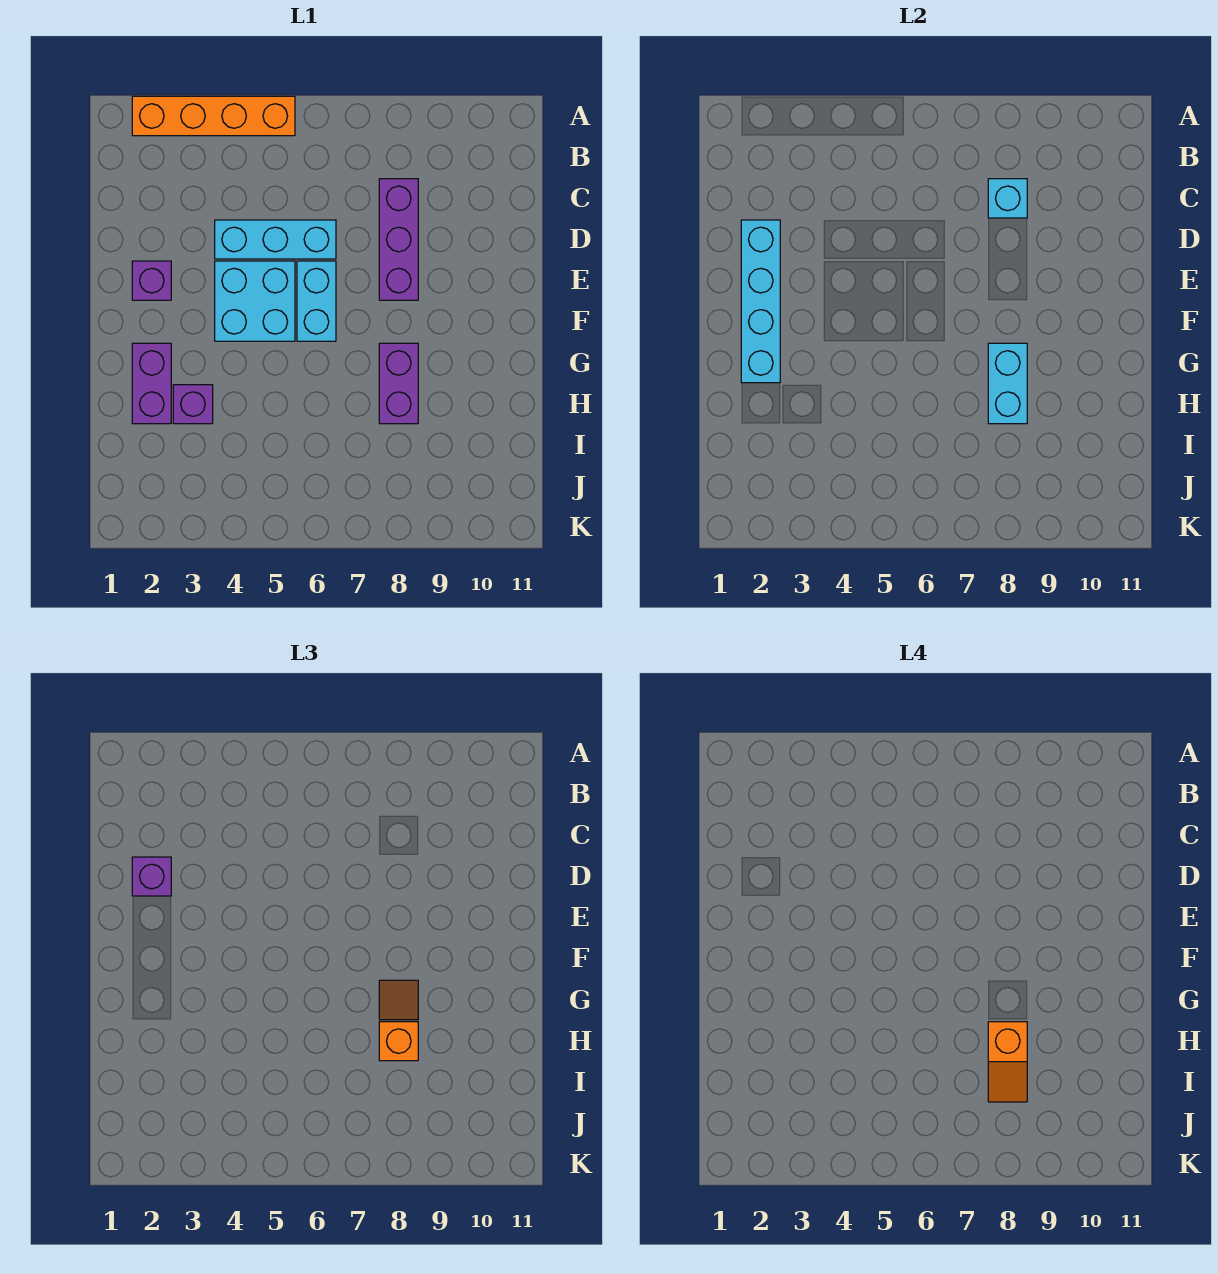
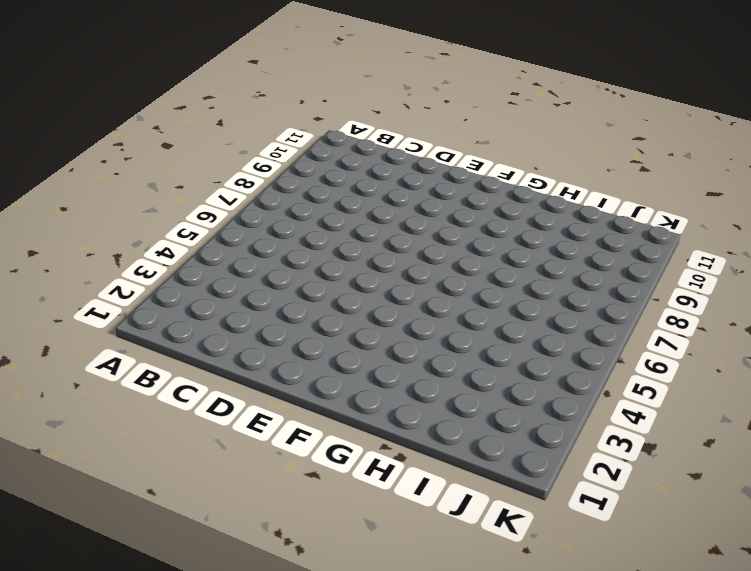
none -> orange 1x4 brick [132,96,295,136]
none -> purple 1x3 brick [379,179,418,300]
none -> cyan 1x3 brick [215,220,336,259]

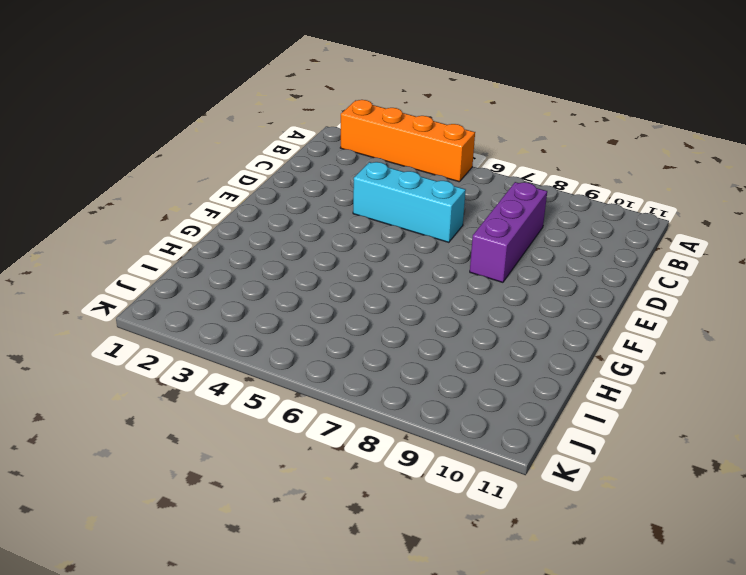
none -> purple 1x1 brick [132,261,171,300]
none -> cyan 2x2 brick [215,261,295,341]
none -> cyan 1x2 brick [297,261,336,341]

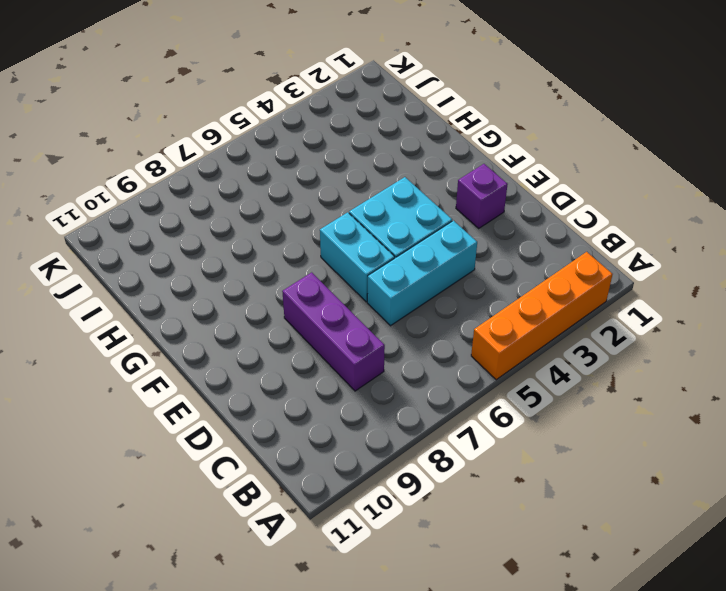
none -> purple 1x2 brick [132,343,171,424]
none -> purple 1x2 brick [379,343,418,424]
none -> purple 1x1 brick [173,385,213,424]

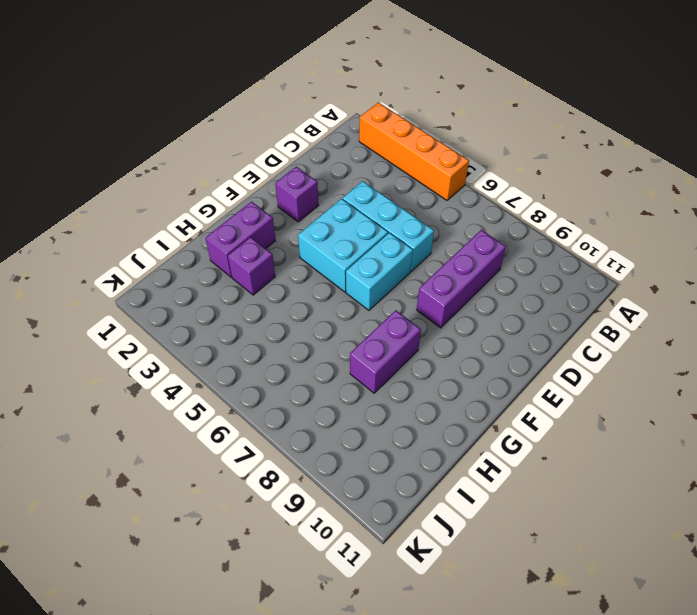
none -> cyan 1x1 brick [988,179,1027,218]
none -> cyan 1x4 brick [741,220,780,383]
none -> cyan 1x2 brick [988,343,1027,424]

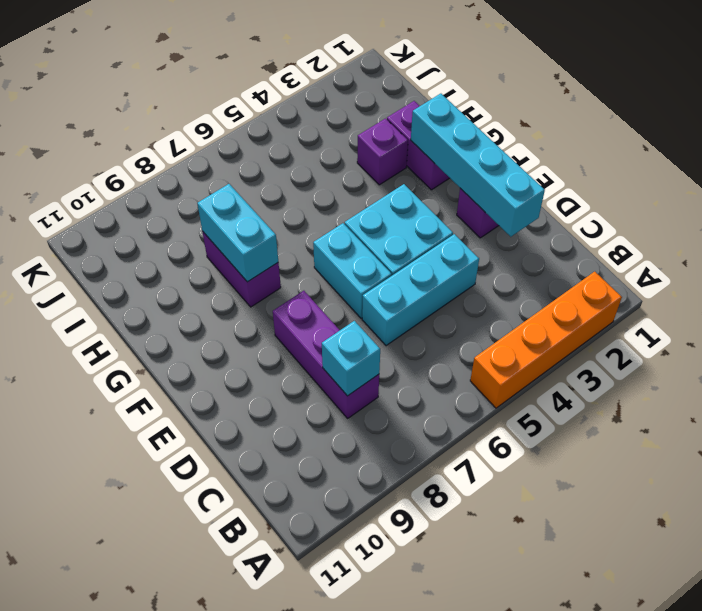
none -> purple 1x1 brick [132,857,171,896]
none -> brown 1x1 tile [379,980,418,1020]
none -> orange 1x1 brick [379,1022,418,1061]

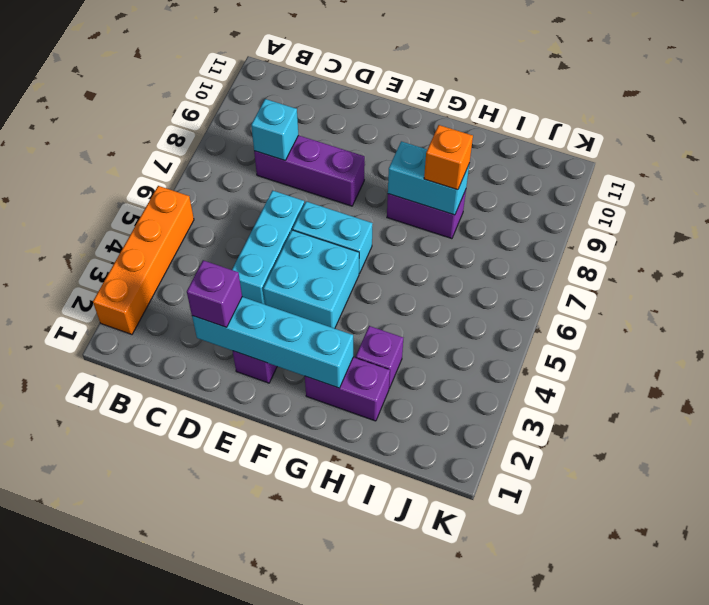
none -> brown 1x1 tile [379,980,418,1020]
none -> orange 1x2 slope [988,1022,1027,1102]

